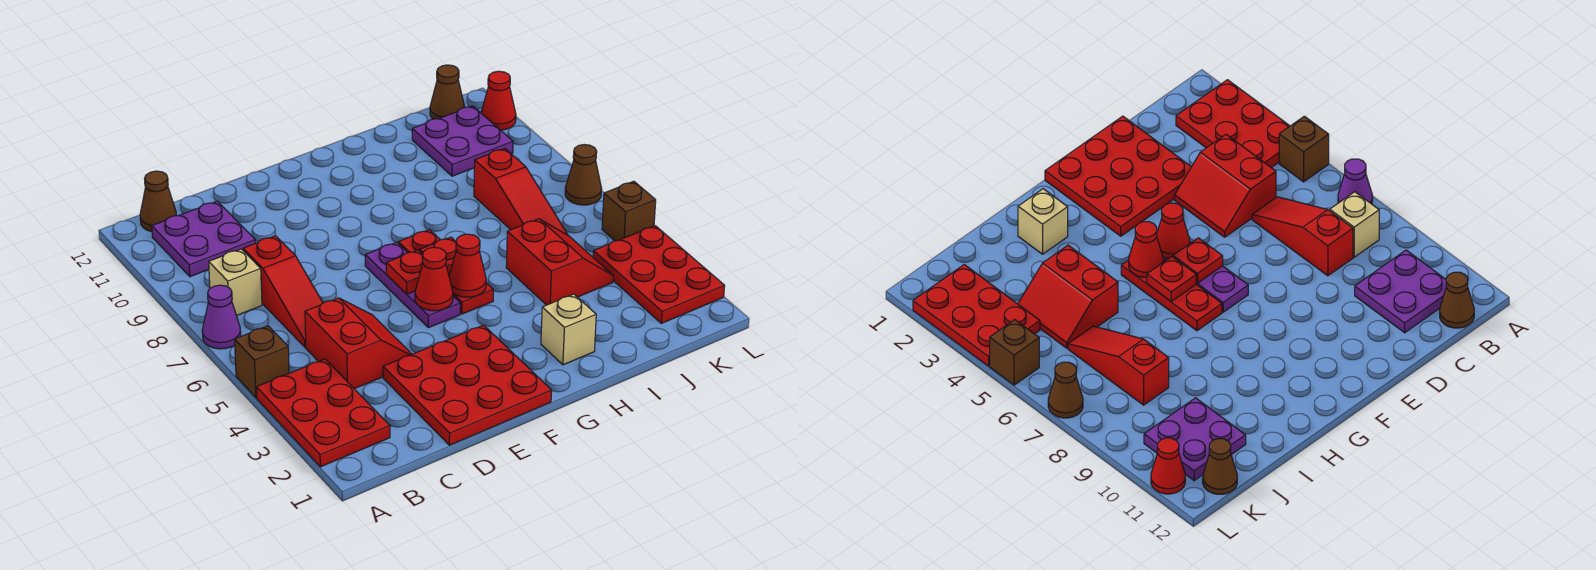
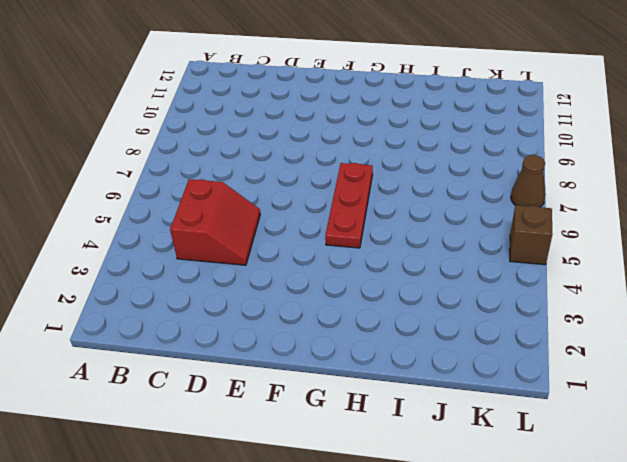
none -> red 2x3 plate [256,359,390,467]
none -> brown 1x1 brick [235,326,289,398]
none -> purple 1x1 cone [202,285,241,349]

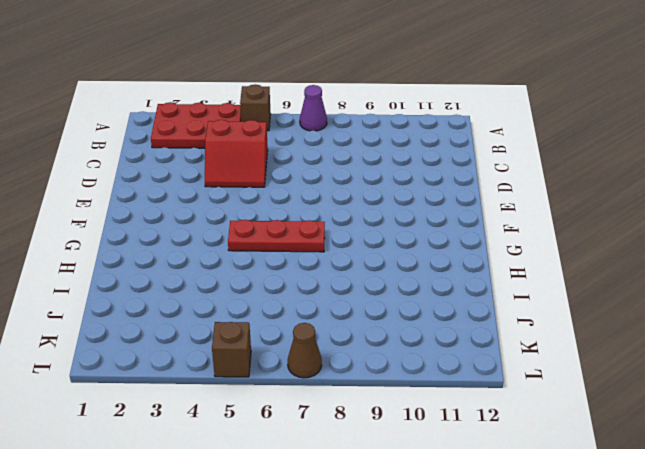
none -> tan 1x1 brick [209,249,262,316]
none -> purple 2x2 plate [152,201,256,277]
none -> brown 1x1 cone [140,171,176,232]

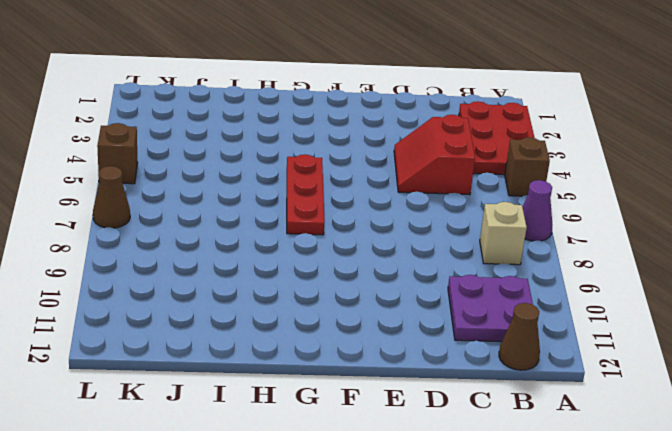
none -> red 1x3 slope [243,236,323,347]
none -> red 3x3 plate [383,325,552,445]
none -> purple 1x3 plate [365,242,460,328]

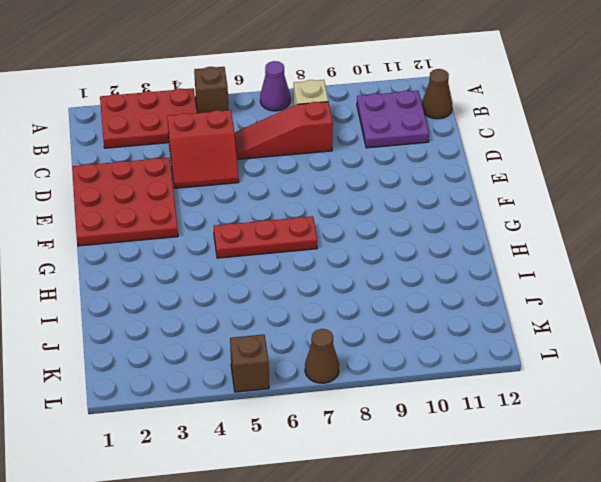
none -> purple 1x3 plate [365,242,460,328]
none -> tan 1x1 brick [541,294,596,365]
none -> red 2x2 slope [506,219,613,305]

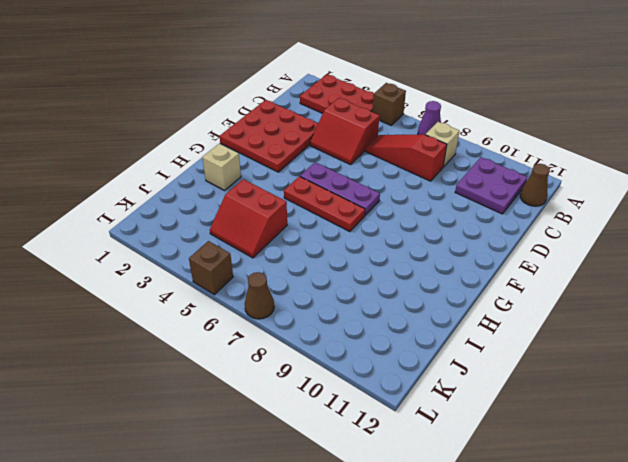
none -> red 1x3 slope [474,148,568,235]
none -> purple 2x2 plate [412,106,513,176]
none -> red 2x3 plate [593,226,725,323]

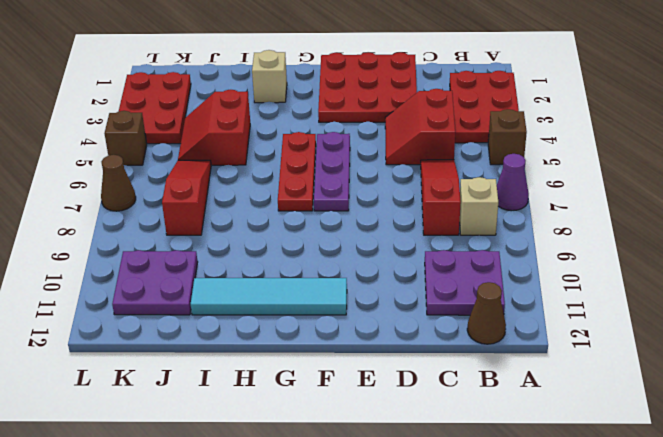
cyan 1x4 tile [191,278,347,315] -> none
none -> brown 1x1 cone [430,65,465,119]
none -> red 1x1 cone [481,71,516,130]
none -> red 1x1 cone [415,247,453,311]

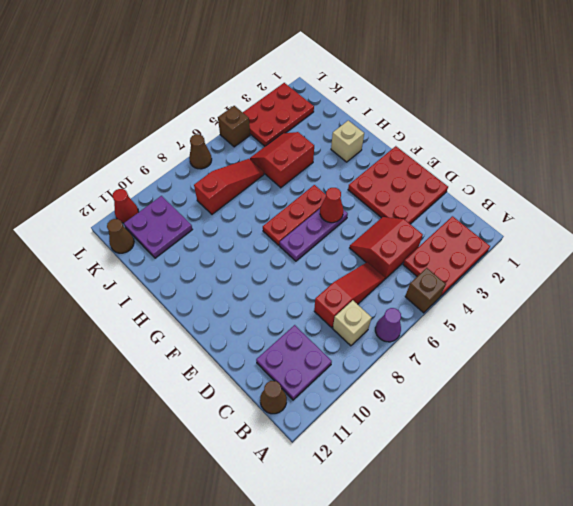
none -> red 1x1 plate [386,250,423,294]
none -> red 1x1 cone [449,234,486,297]
none -> red 1x1 plate [420,237,456,275]

